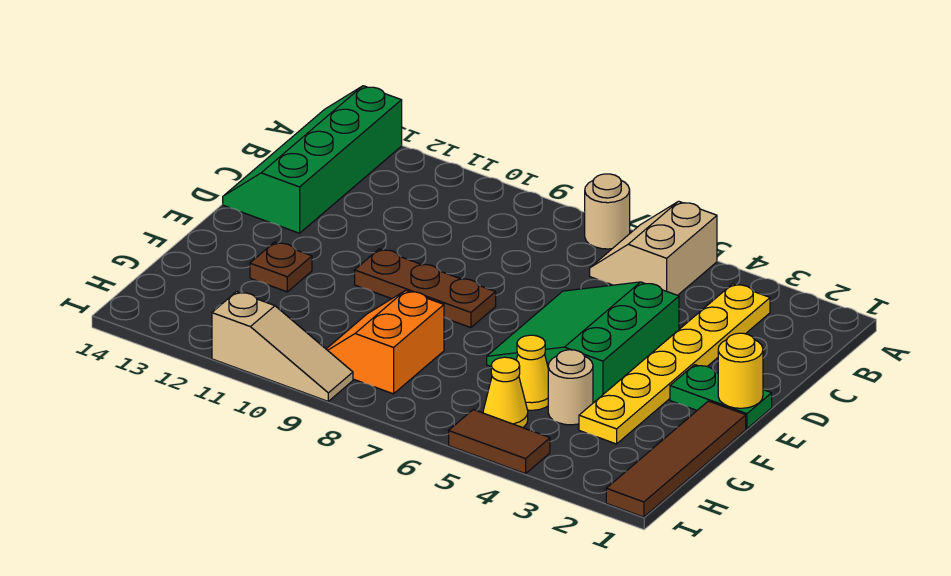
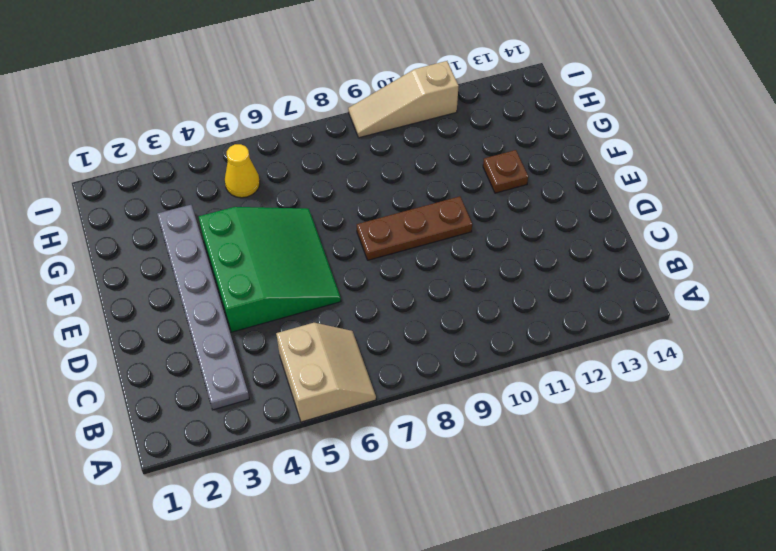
grey 1x6 plate [157,205,249,410] -> yellow 1x6 plate [579,284,770,444]
none -> tan 1x1 round brick [585,174,630,249]
none -> green 2x4 slope [223,86,402,233]
none -> green 1x2 plate [670,365,772,429]

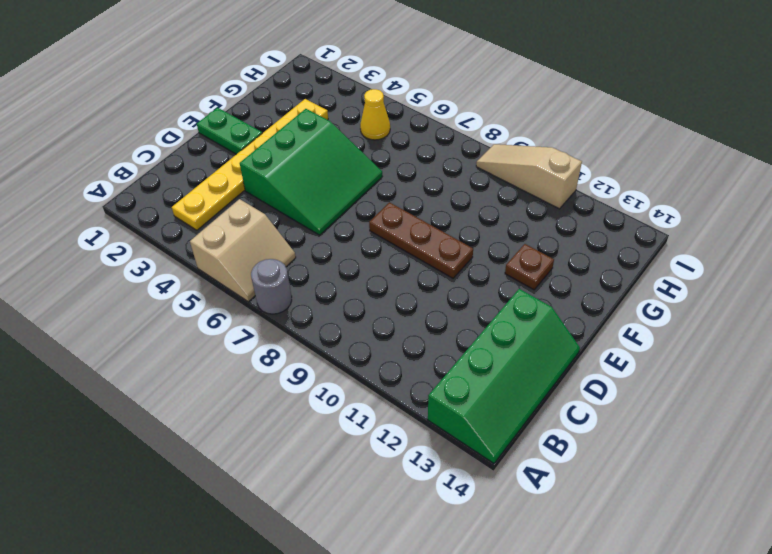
grey 1x1 round brick [251,259,292,314] -> tan 1x1 round brick [585,174,630,249]
none -> brown 1x4 tile [606,401,746,517]
none -> tan 1x1 round brick [548,350,593,425]
none -> yellow 1x1 cone [516,335,548,410]

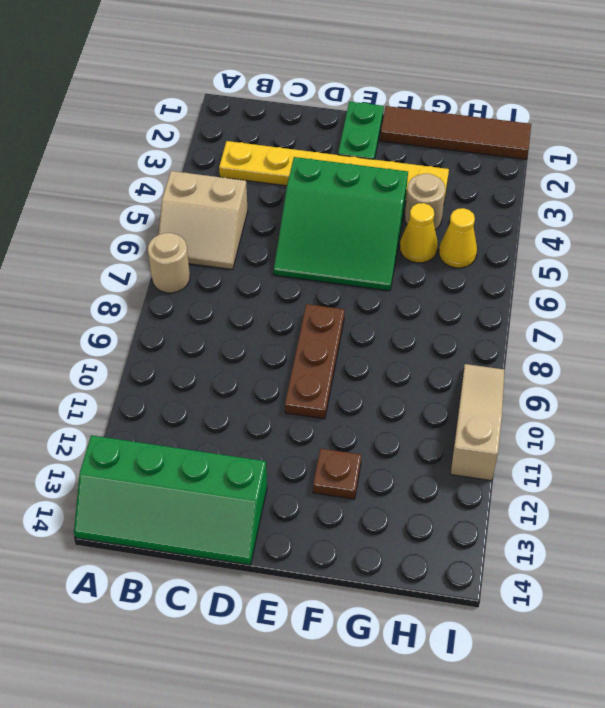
none -> orange 2x2 slope [326,291,444,394]
none -> brown 1x2 tile [449,410,550,474]
none -> yellow 1x1 round brick [718,333,763,408]

